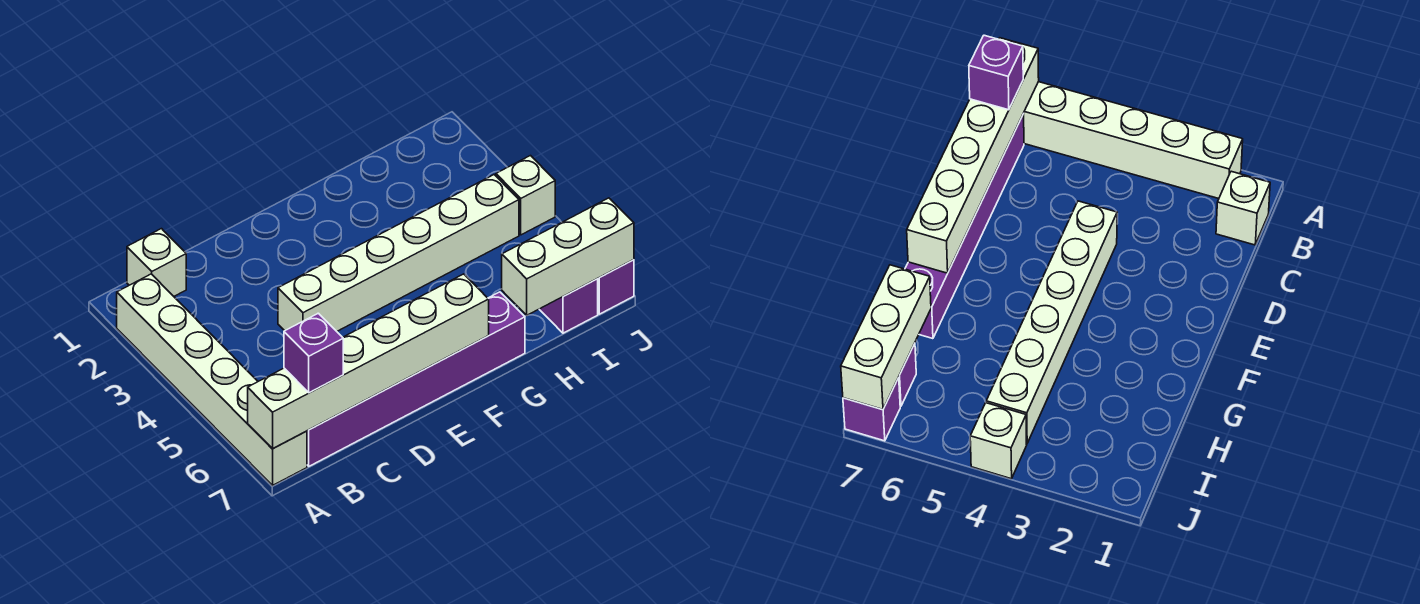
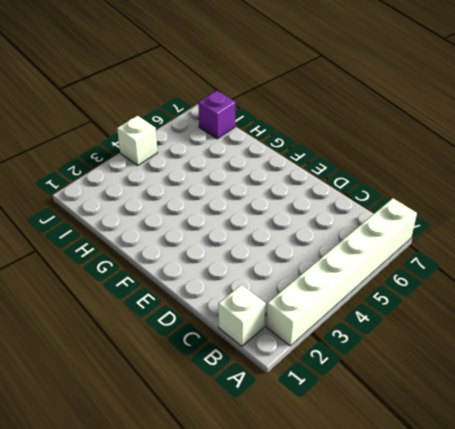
none -> purple 1x6 brick [307,292,525,466]
none -> white 1x6 brick [278,175,519,331]

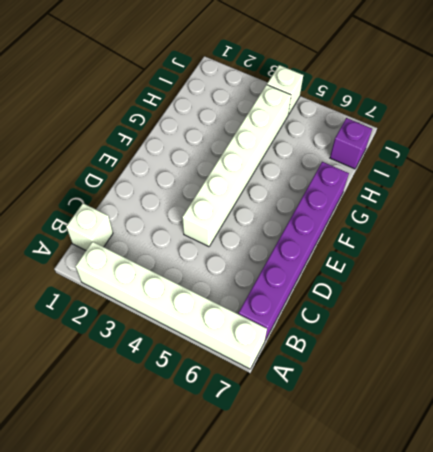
none -> purple 1x1 brick [598,260,634,314]
none -> white 1x6 brick [248,274,489,448]

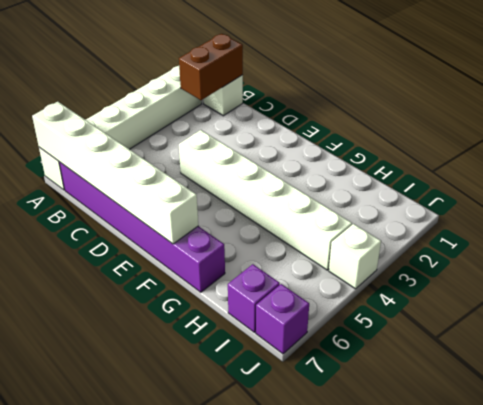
brown 1x2 brick [179,34,243,100] -> none
none -> white 1x3 brick [502,198,634,315]
none -> purple 1x1 brick [284,313,343,393]

